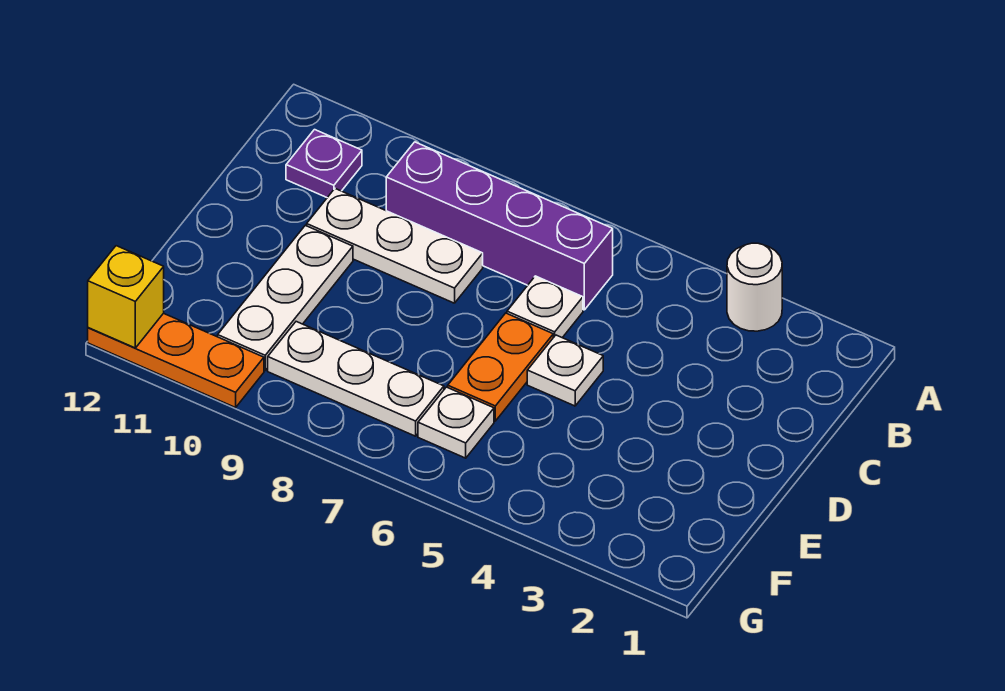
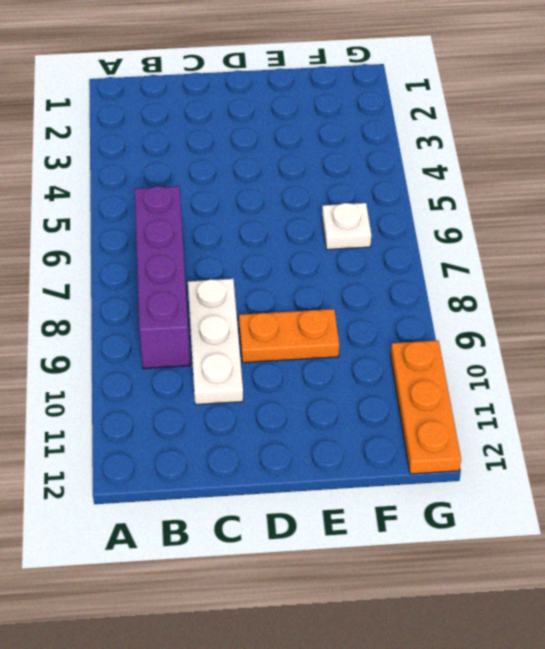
orange 1x2 plate [239,309,339,363] -> orange 1x2 plate moved to [448,313,553,421]
none -> white 1x1 round brick [727,243,782,331]
none -> purple 1x1 plate [286,130,362,197]
none -> white 1x1 plate [507,276,583,338]

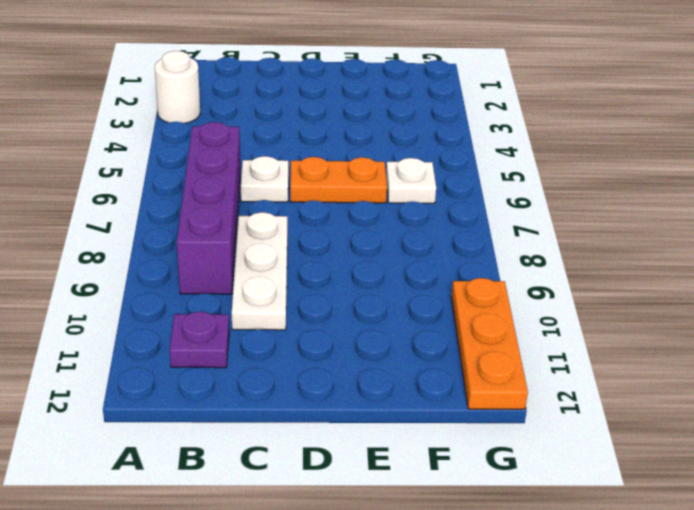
none -> white 1x1 plate [527,335,603,406]
none -> white 1x3 plate [218,225,353,370]
none -> white 1x3 plate [268,322,444,436]

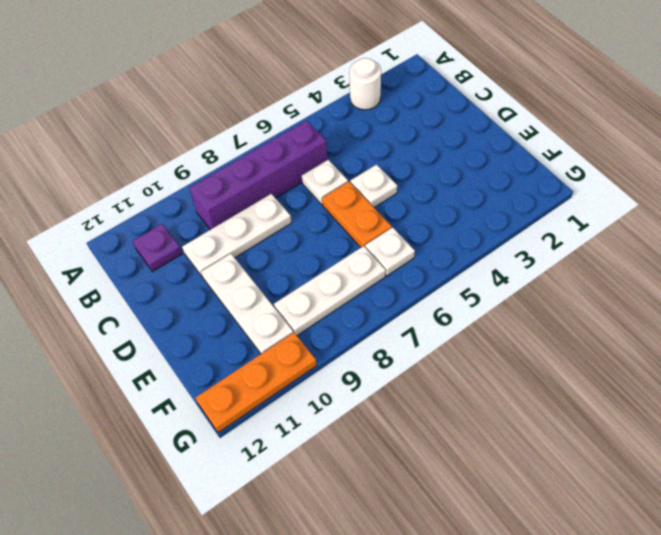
none -> yellow 1x1 brick [88,246,164,348]

